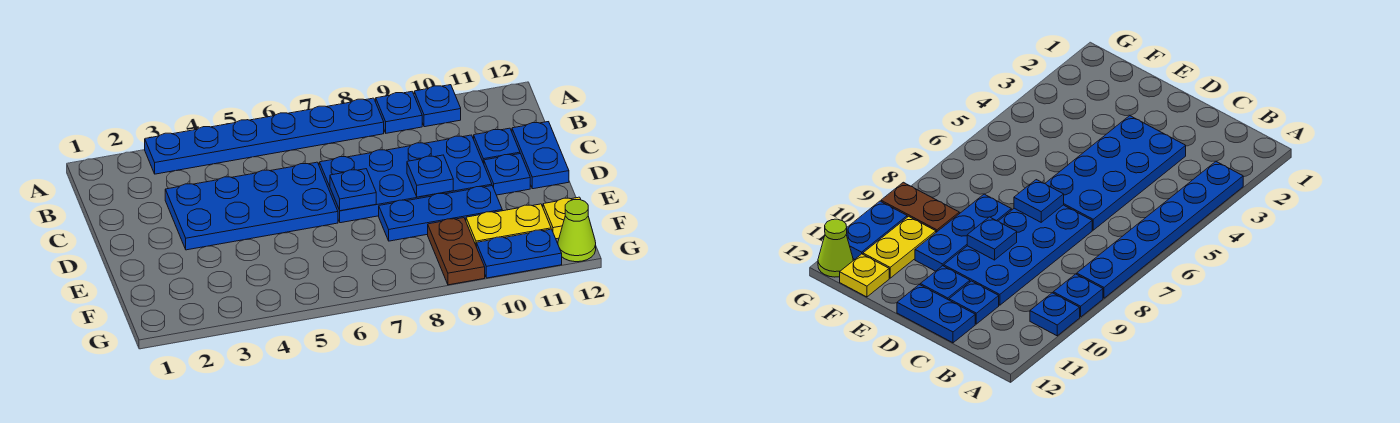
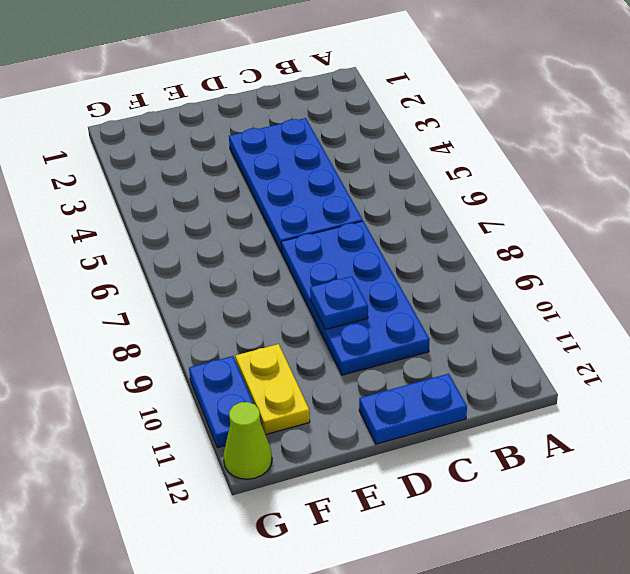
none -> blue 1x6 plate [145,98,384,174]
none -> blue 1x1 plate [376,92,422,133]
none -> blue 1x1 plate [414,85,461,127]

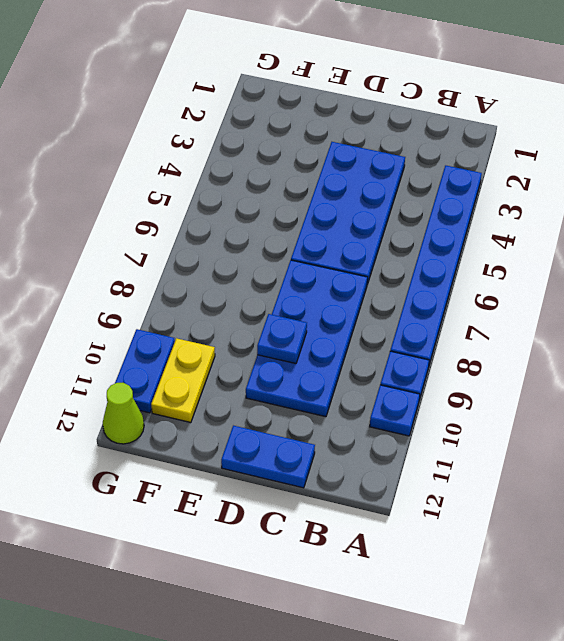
none -> blue 1x1 plate [474,128,520,164]
none -> blue 1x1 plate [484,154,530,195]
none -> blue 1x3 plate [379,186,502,241]

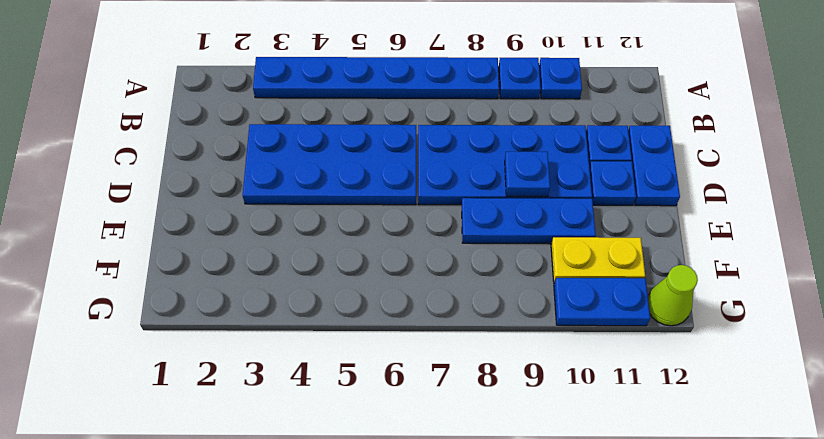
none -> brown 1x2 plate [428,218,485,285]
none -> yellow 1x1 plate [543,197,581,239]
none -> blue 1x1 plate [330,169,376,211]

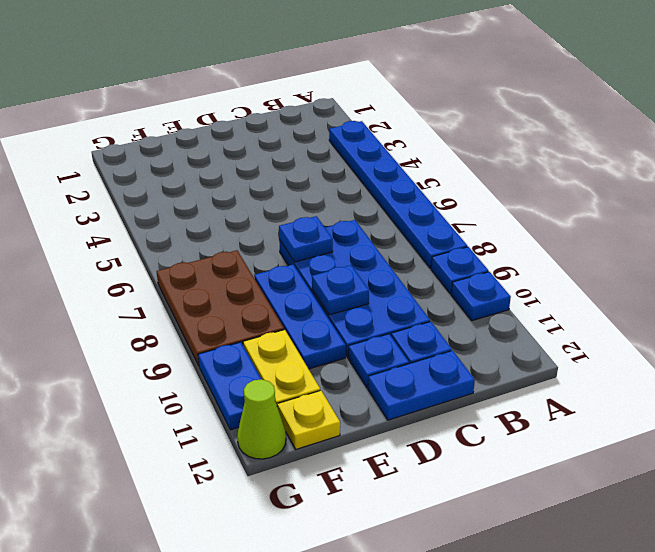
brown 2x3 plate [157,250,284,366] -> brown 1x2 plate [428,218,485,285]
none -> blue 2x4 plate [165,162,338,250]

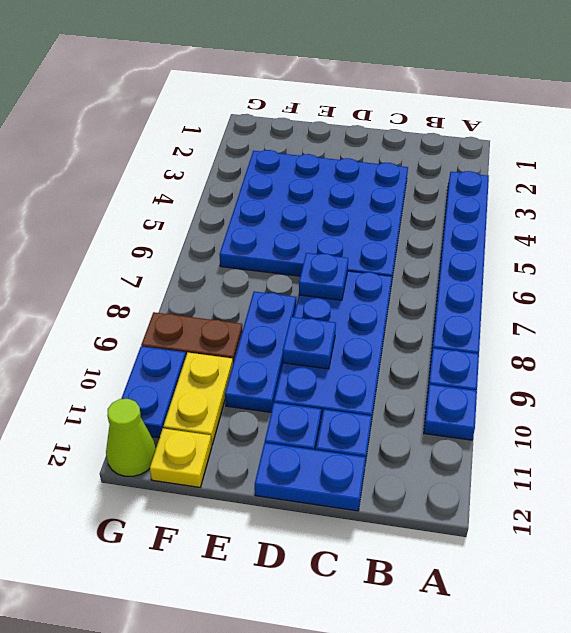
blue 4x4 plate [219,150,408,278] -> blue 2x4 plate [165,162,338,250]

